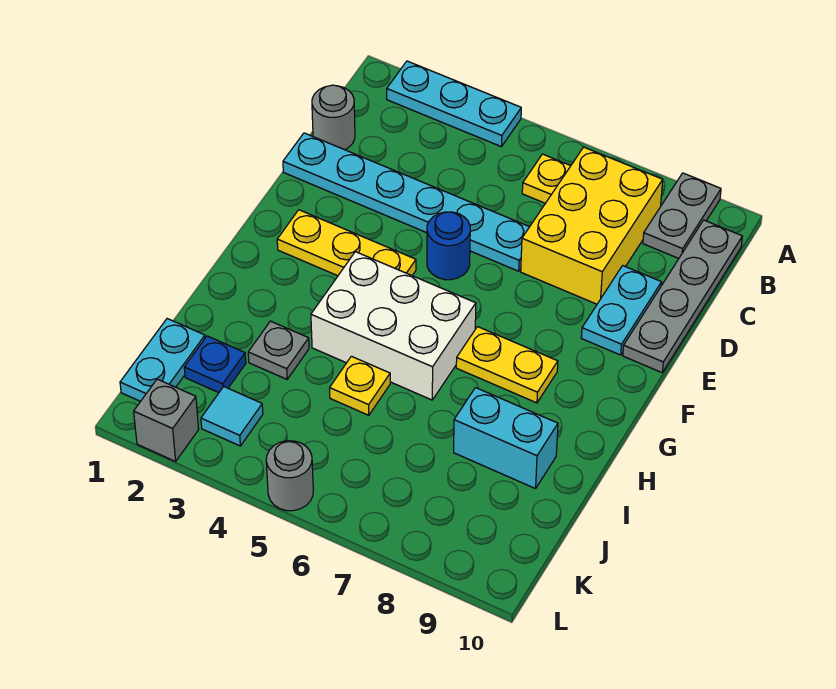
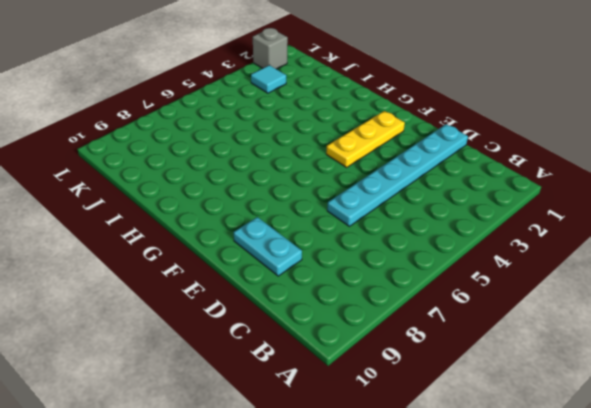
none -> cyan 1x3 plate [387,61,521,147]
none -> grey 1x2 plate [643,173,721,258]
none -> yellow 1x1 plate [522,154,570,203]

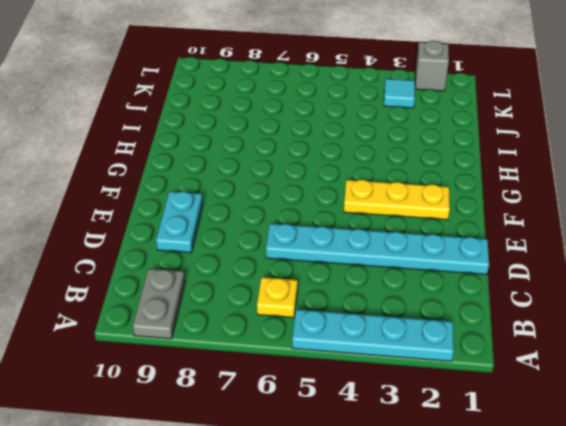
cyan 1x4 plate [292,309,454,361] -> cyan 1x3 plate [387,61,521,147]
none -> yellow 2x3 brick [521,147,663,304]
none -> grey 1x4 plate [623,220,742,373]
none -> grey 1x1 round brick [312,85,355,150]

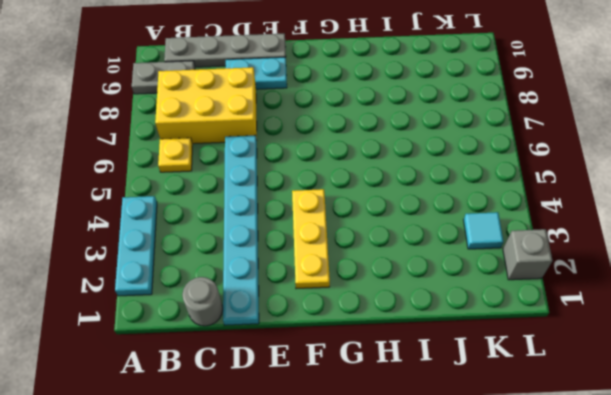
none -> blue 1x1 round brick [427,212,470,280]
none -> white 2x3 brick [311,252,476,400]
none -> yellow 1x2 plate [456,327,558,403]

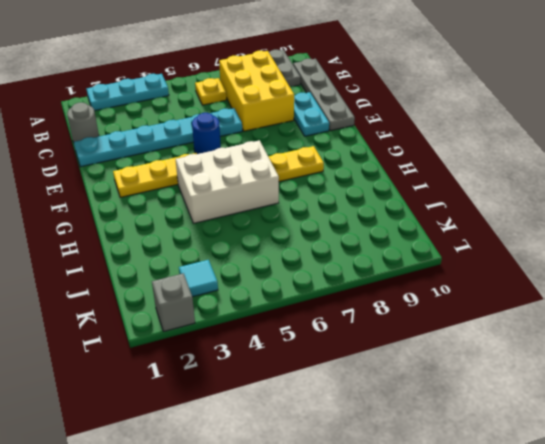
none -> grey 1x1 plate [248,321,309,379]
none -> yellow 1x1 plate [330,356,390,415]
none -> cyan 1x2 brick [454,388,558,489]

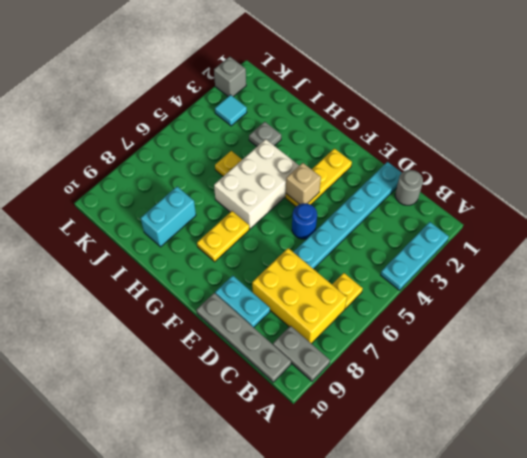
tan 1x1 brick [286,163,321,204] -> none
none -> cyan 1x2 plate [120,319,205,401]
none -> blue 1x1 plate [184,336,246,393]
none -> grey 1x1 round brick [266,441,313,511]

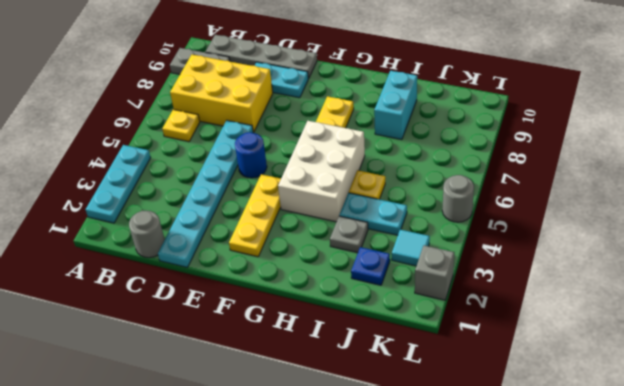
cyan 1x2 plate [339,193,407,235] -> cyan 1x2 plate moved to [120,319,205,401]

